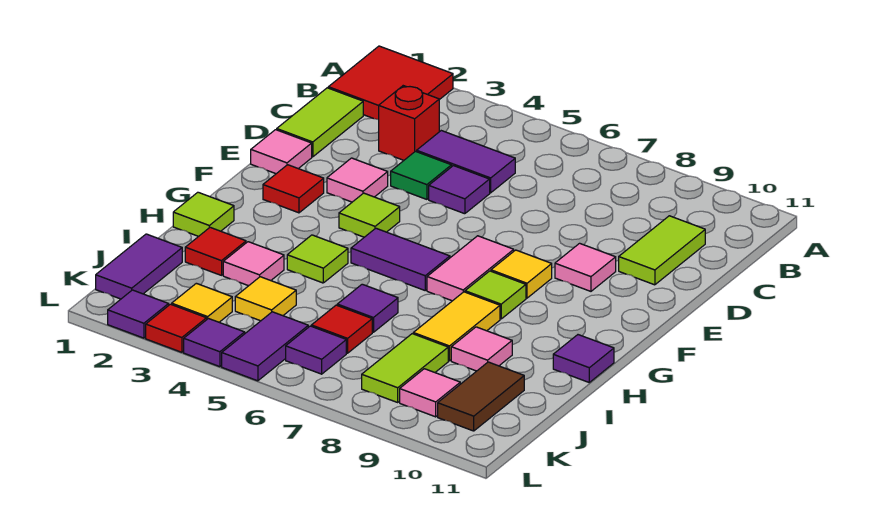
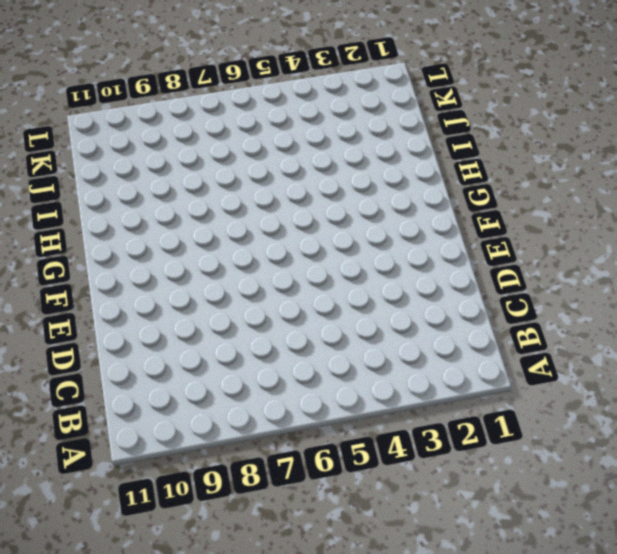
none -> red 2x2 tile [328,46,453,120]
none -> lime 1x2 tile [277,88,363,157]
none -> red 1x1 brick [379,86,439,160]
none -> purple 1x2 tile [417,131,515,193]

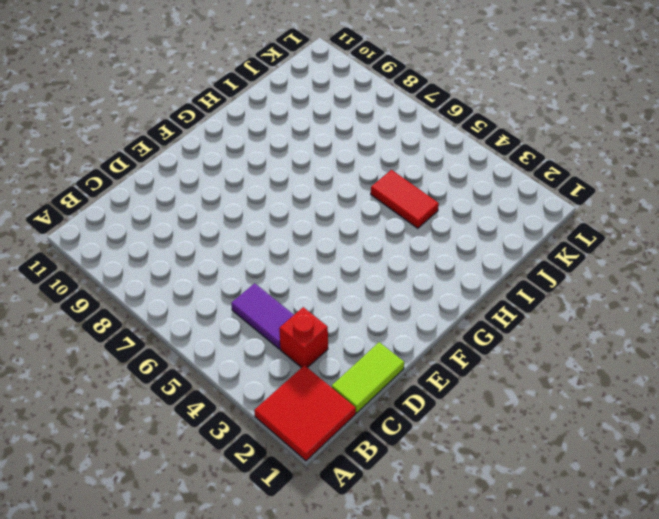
red 1x2 tile [371,170,439,228] -> none
none -> lime 1x2 tile [619,216,705,285]
none -> green 1x1 tile [391,151,452,199]
none -> purple 1x1 tile [429,166,490,214]
none -> pink 1x1 tile [251,130,312,174]

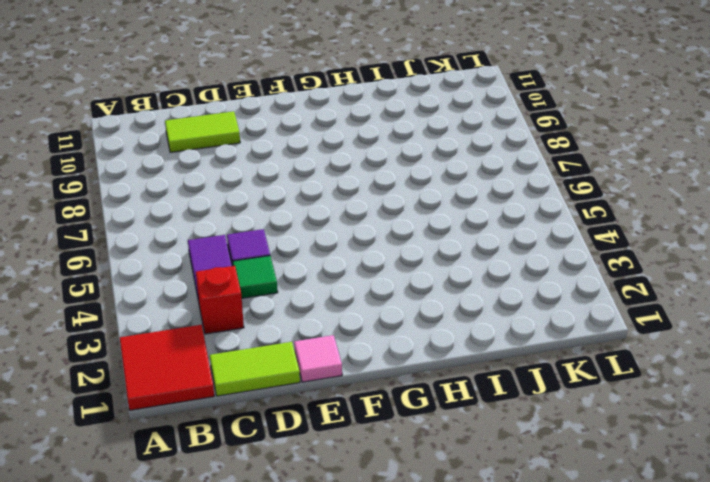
none -> pink 1x1 tile [327,158,388,202]
none -> pink 1x1 tile [555,243,616,291]
none -> red 1x1 tile [263,165,324,213]
none -> lime 1x1 tile [339,193,400,237]

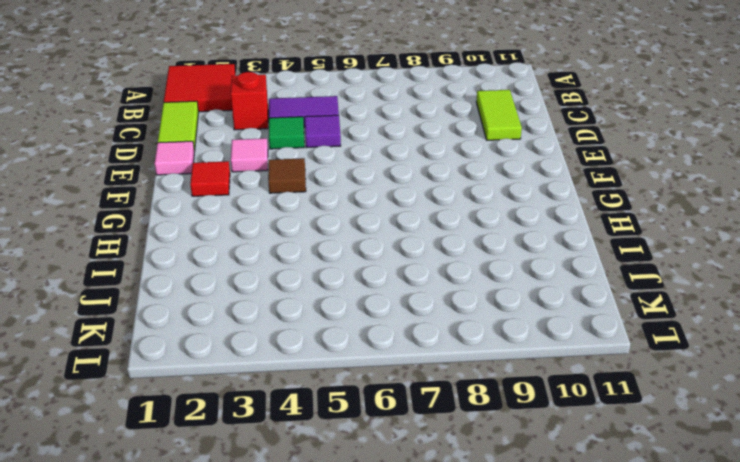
brown 1x1 tile [268,158,306,193] -> lime 1x1 tile [339,193,400,237]
none -> pink 1x1 tile [555,243,616,291]
none -> pink 1x2 tile [427,236,514,301]
none -> yellow 1x1 tile [491,250,552,298]
none -> purple 1x2 tile [351,228,450,290]

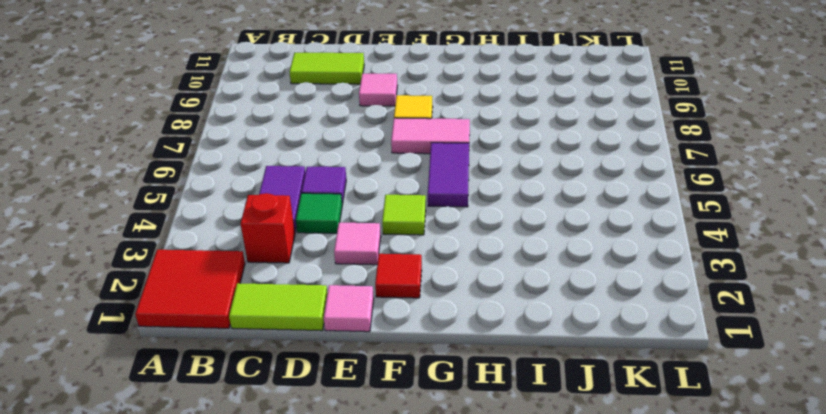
none -> lime 1x1 tile [465,271,526,319]
none -> lime 1x1 tile [173,192,234,236]
none -> lime 1x1 tile [287,235,348,283]
none -> yellow 1x2 tile [413,292,500,361]

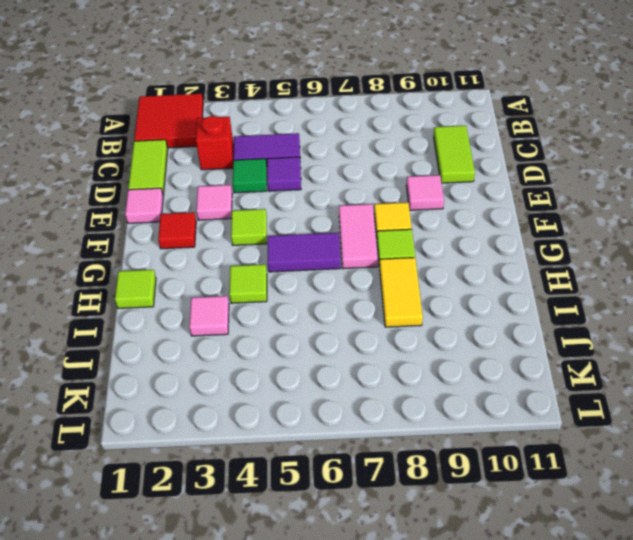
none -> purple 1x1 tile [553,335,614,382]
none -> red 1x1 tile [185,227,246,275]
none -> purple 1x1 tile [337,284,398,332]
none -> pink 1x1 tile [451,327,512,371]

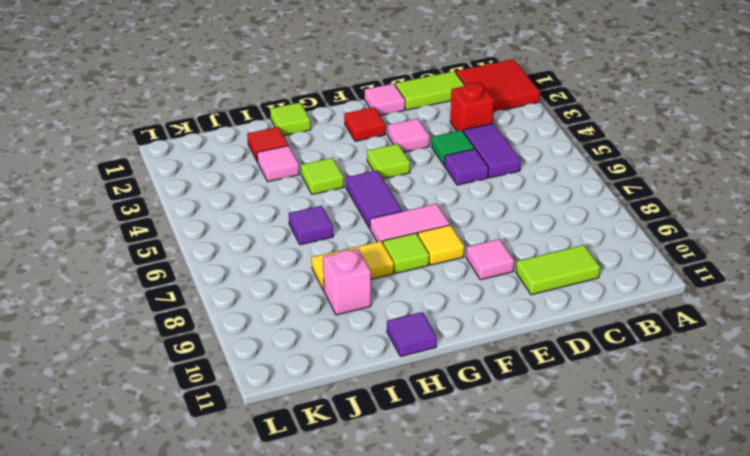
pink 1x1 brick [323,249,371,315] -> pink 1x1 tile [451,327,512,371]
none -> purple 1x2 tile [96,234,182,299]
none -> yellow 1x1 tile [235,277,296,321]
none -> red 1x1 tile [311,305,372,353]
none -> lime 1x2 tile [362,334,448,402]

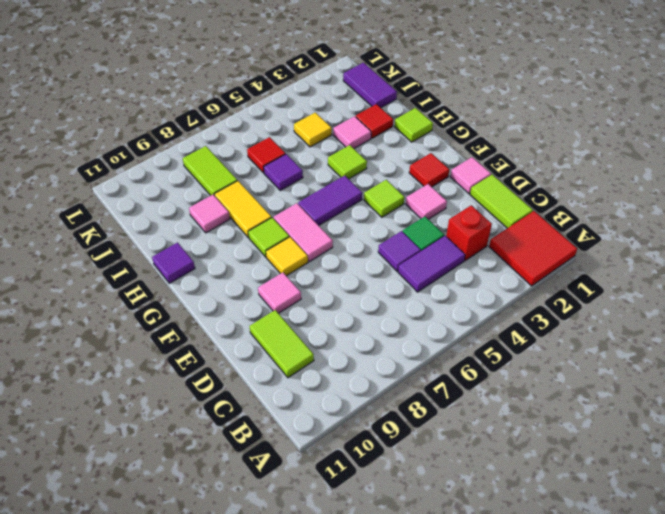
none -> brown 1x2 tile [438,362,524,431]
none -> yellow 1x1 tile [172,283,232,322]
none -> purple 1x2 tile [222,312,308,381]
none -> purple 1x1 tile [286,326,346,374]

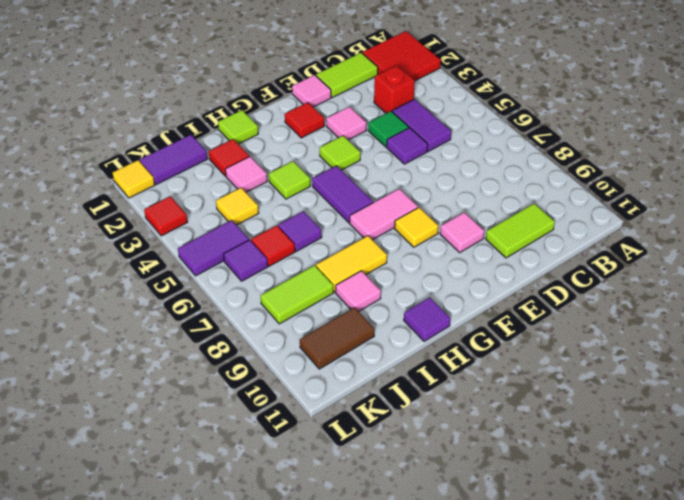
yellow 1x1 tile [112,160,155,198] -> yellow 1x1 tile moved to [172,283,232,322]
none -> lime 1x1 tile [465,271,526,319]
none -> pink 1x1 tile [400,369,460,417]
none -> purple 1x1 tile [108,290,169,338]
none -> purple 1x1 tile [184,319,245,367]

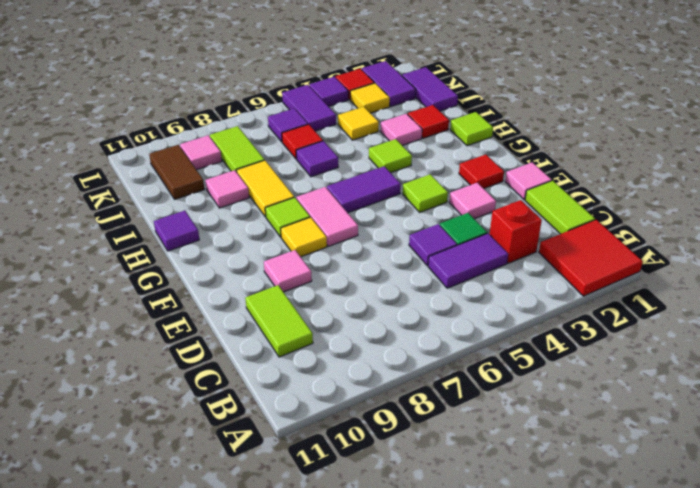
purple 1x2 tile [362,61,416,106] -> purple 1x1 tile [108,290,169,338]

